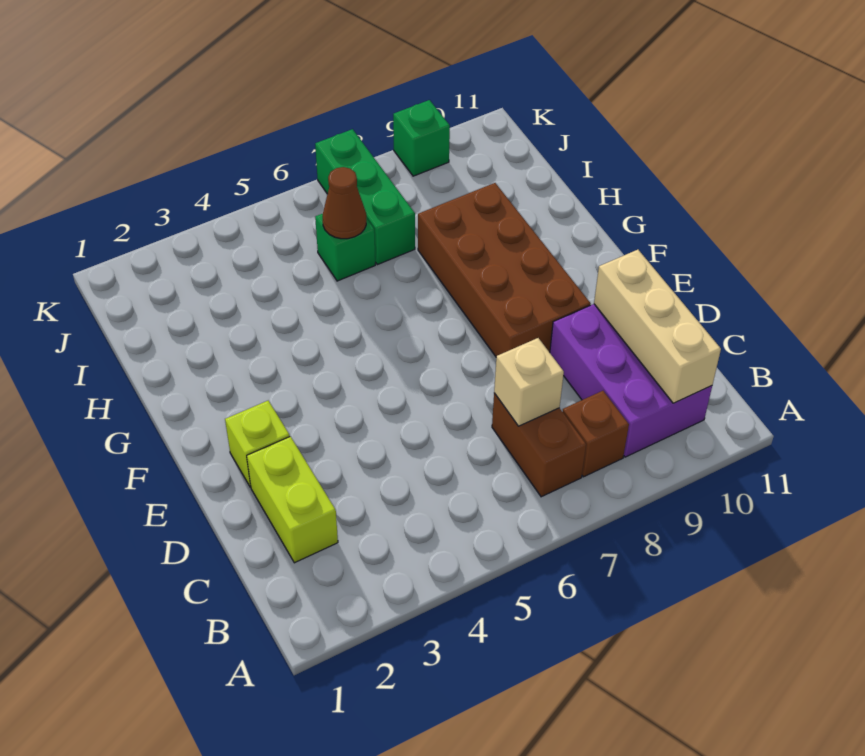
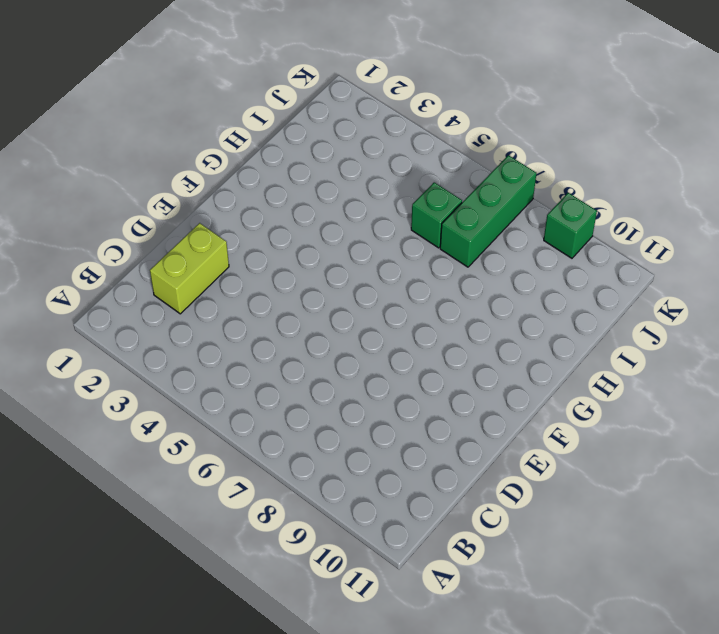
none -> brown 1x2 brick [492,393,586,497]
none -> brown 1x1 brick [563,391,629,477]
none -> purple 2x3 brick [550,304,712,457]

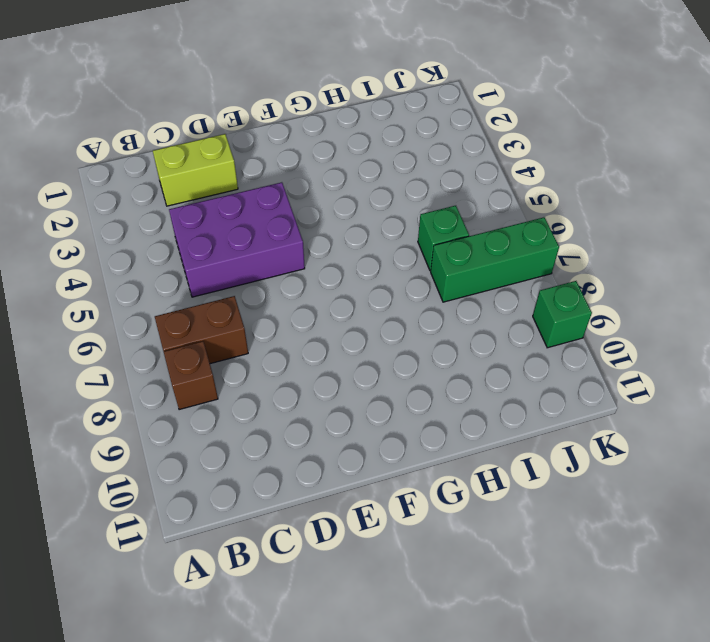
purple 2x3 brick [169,182,305,297] -> purple 2x3 brick moved to [550,304,712,457]
none -> lime 1x1 brick [225,401,290,487]
none -> brown 2x4 brick [418,183,591,356]
none -> tan 1x3 brick [594,250,721,403]

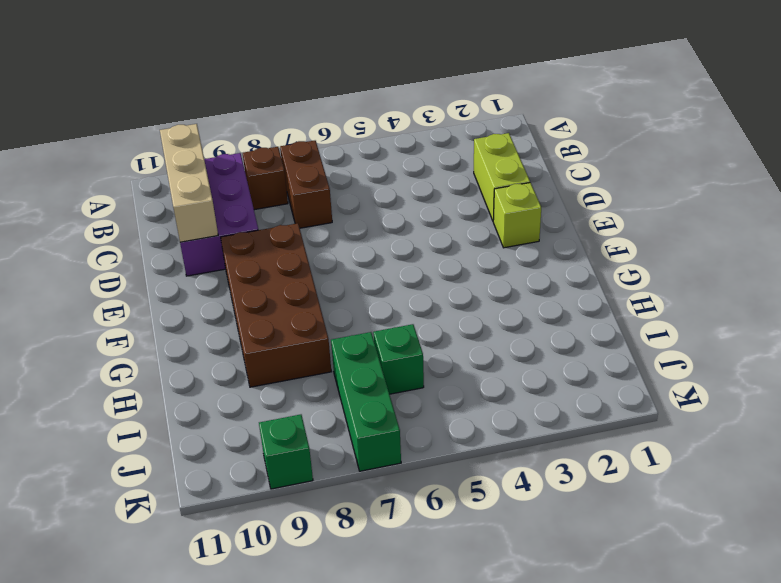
none -> tan 1x1 brick [494,338,564,426]
none -> brown 1x1 cone [323,167,366,239]

